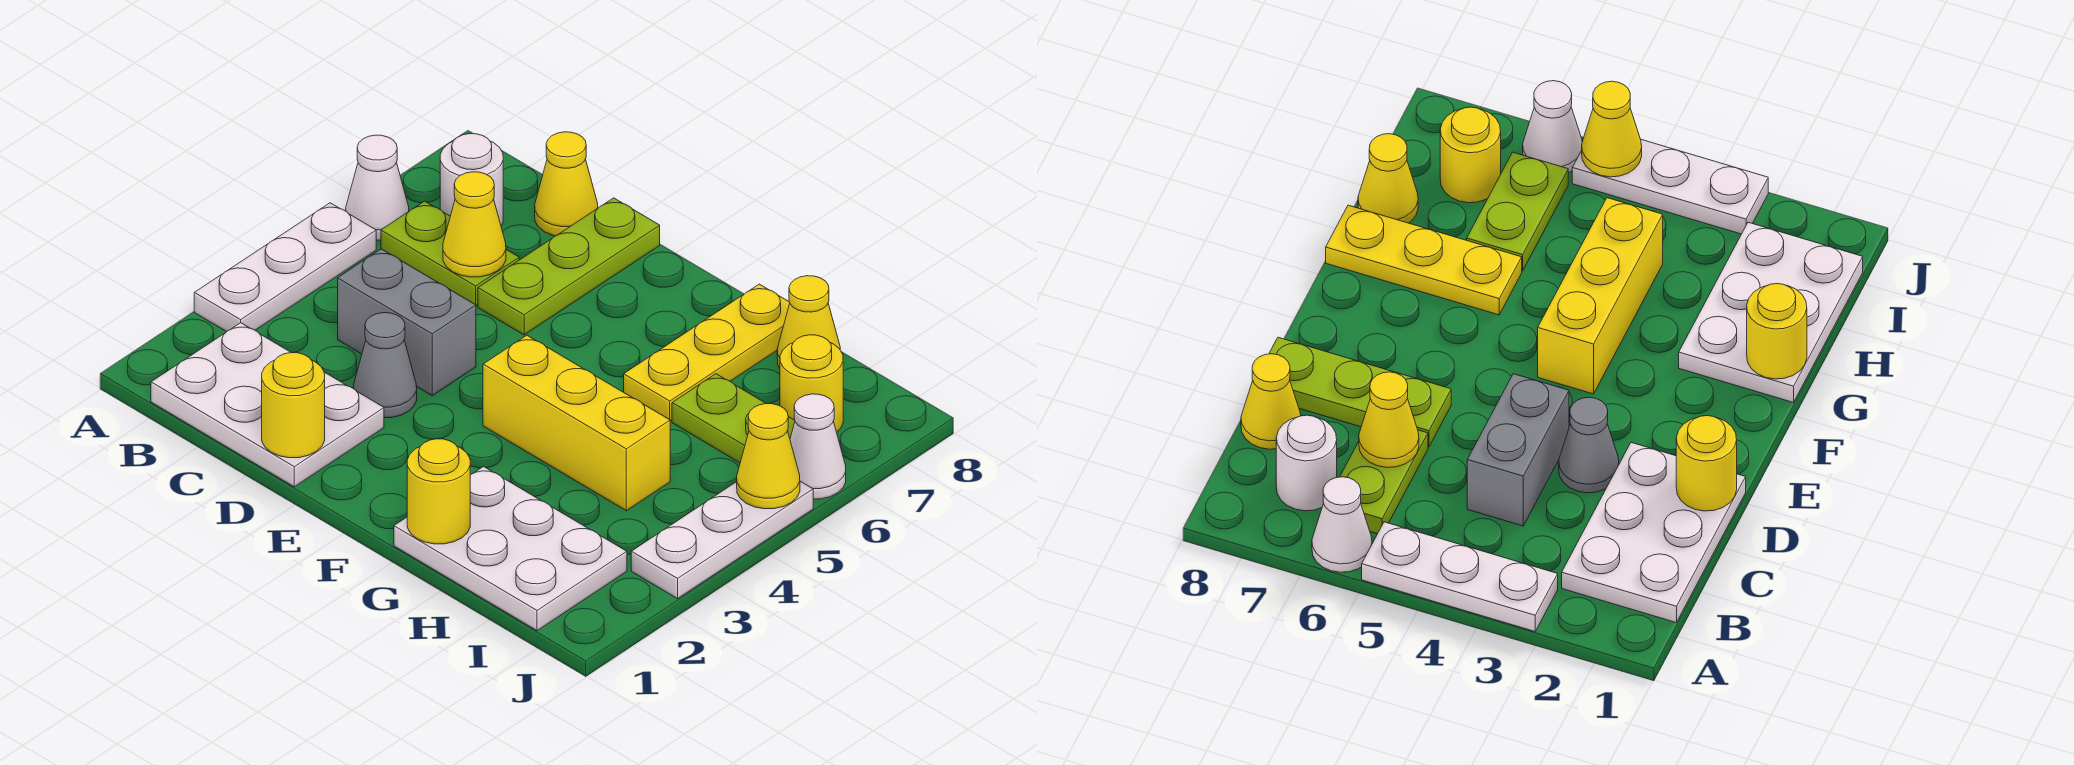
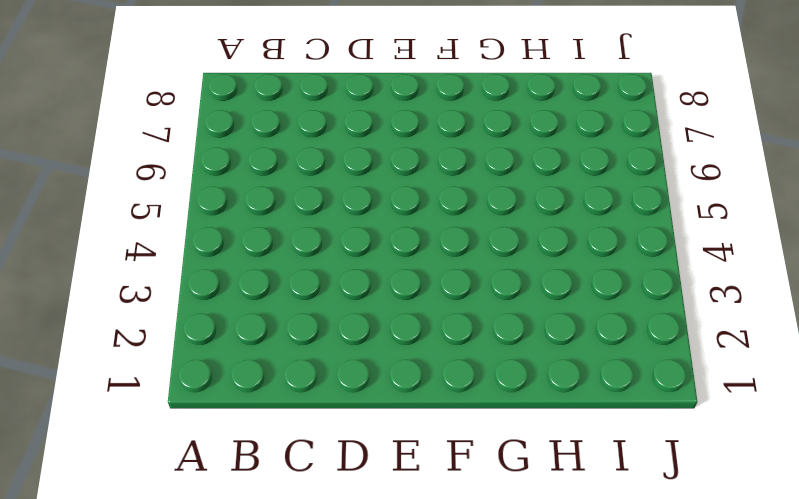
none -> white 1x3 plate [194,203,376,332]
none -> white 1x1 cone [346,135,409,240]
none -> white 2x3 plate [151,323,384,487]

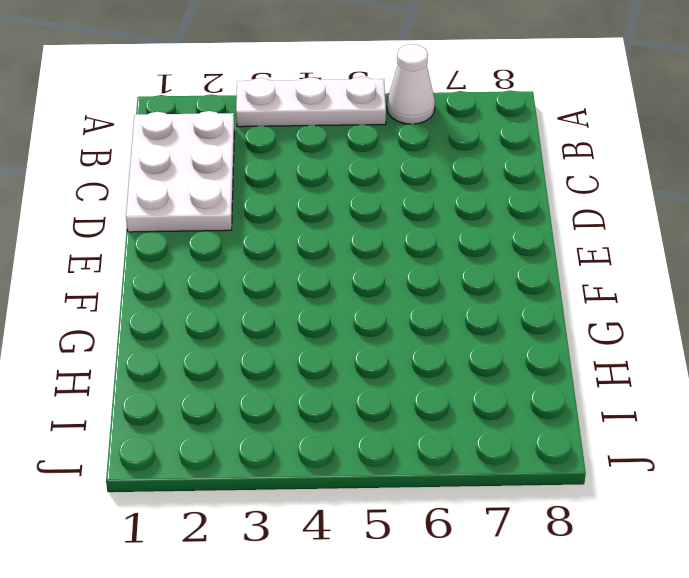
none -> lime 1x2 plate [381,201,519,306]
none -> white 1x1 round brick [440,134,503,226]
none -> grey 1x2 brick [338,249,476,396]

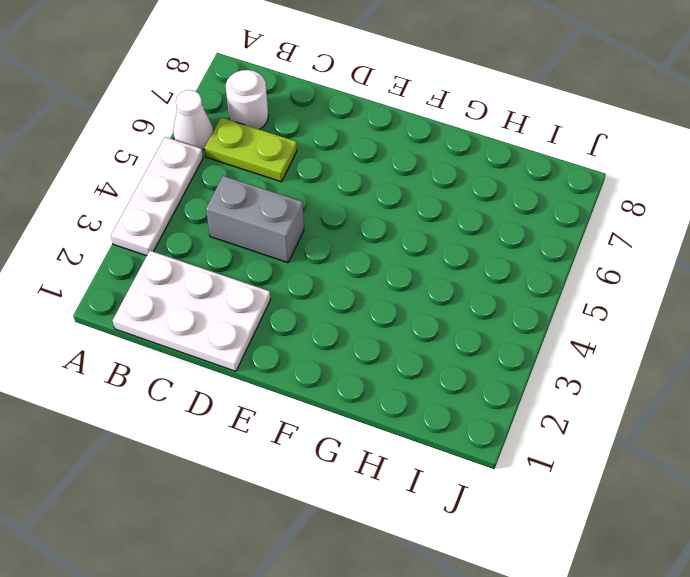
none -> yellow 1x1 cone [535,132,598,236]
none -> grey 1x1 cone [354,313,417,418]
none -> lime 1x3 plate [478,198,660,335]

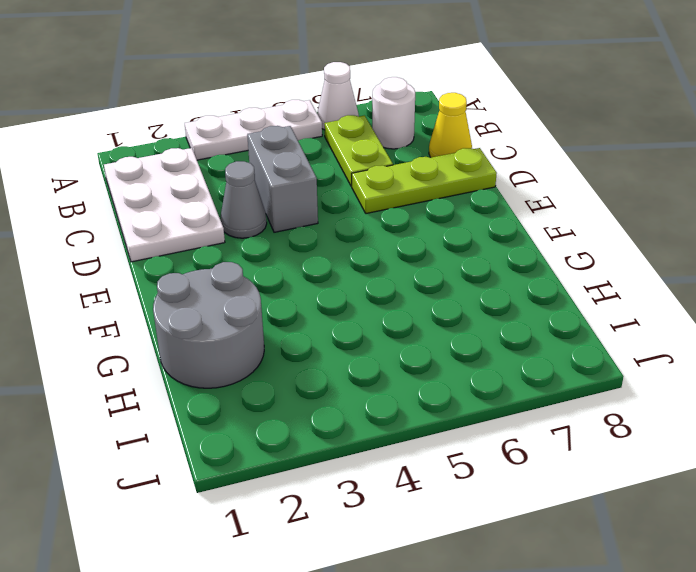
grey 2x2 round brick [153,262,264,388] -> white 2x3 plate [394,467,627,631]
none -> yellow 1x3 brick [483,335,670,511]
none -> yellow 1x3 plate [624,284,790,421]
none -> lime 1x2 plate [672,374,795,463]

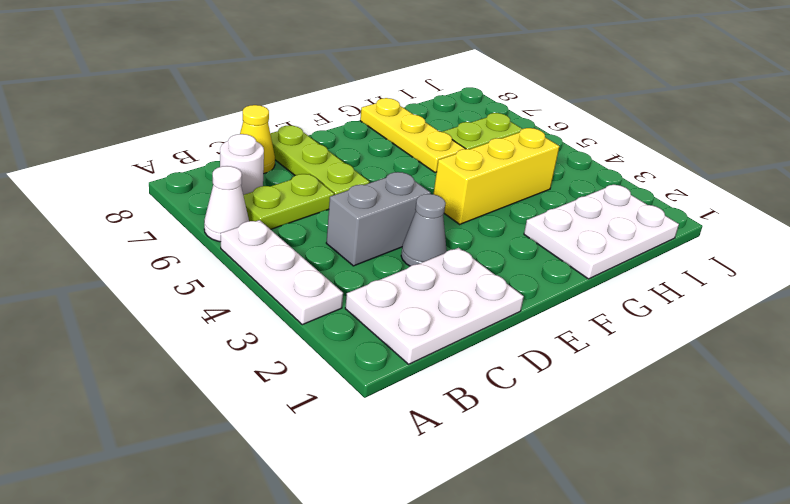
none -> yellow 1x1 cone [777,276,840,368]
none -> yellow 1x1 round brick [780,335,843,432]
none -> white 1x3 plate [631,481,813,599]

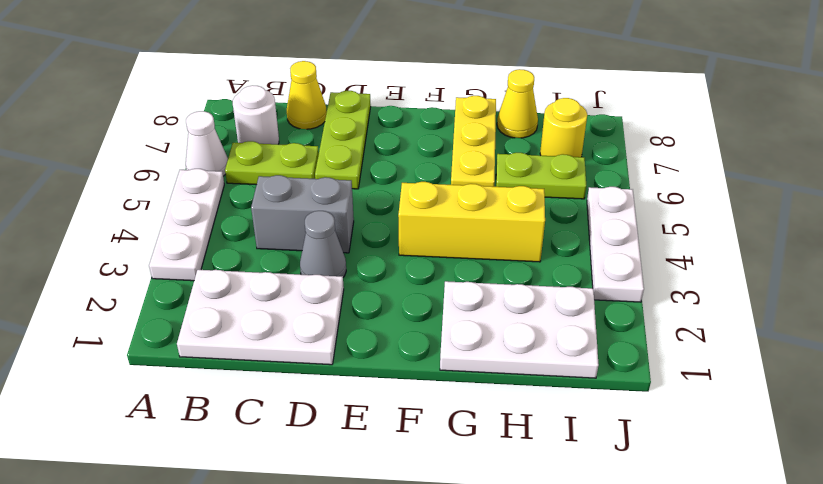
none -> white 1x1 cone [790,394,846,499]
none -> yellow 1x1 cone [443,172,506,277]
none -> yellow 1x1 round brick [262,353,325,458]

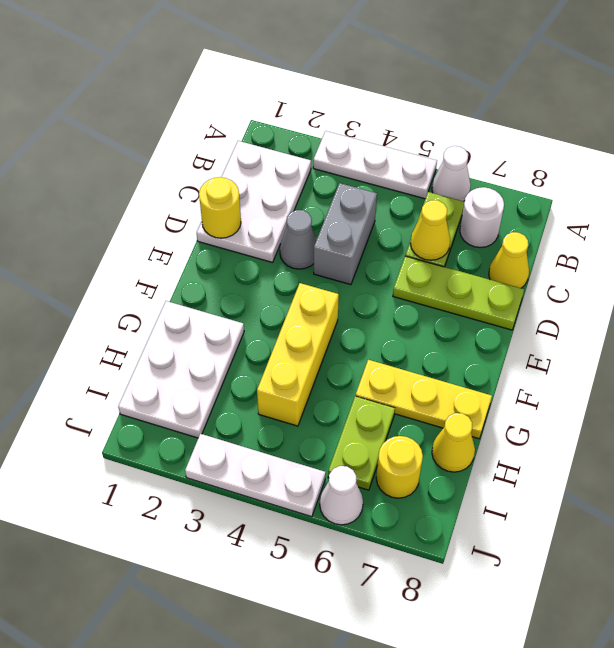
none -> yellow 1x1 round brick [407,439,470,544]
none -> yellow 1x1 cone [737,404,800,509]

